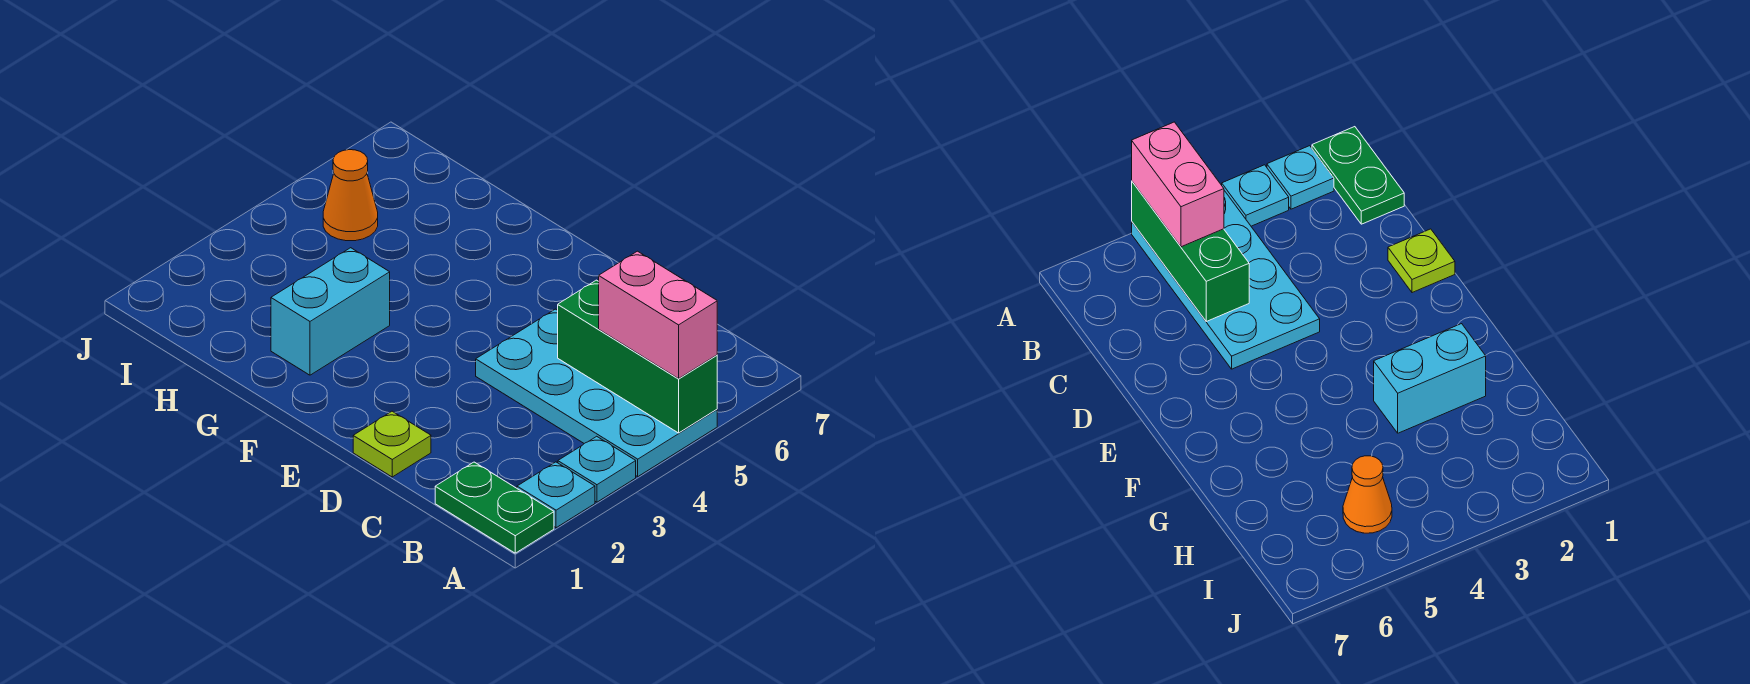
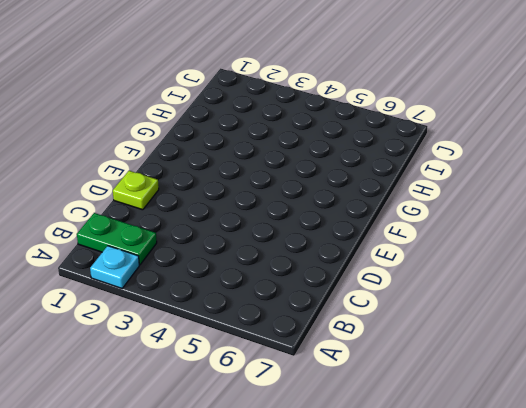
green 1x2 plate [77,213,157,265] -> green 1x2 plate turned to [435,462,554,553]
none -> cyan 1x1 plate [558,436,636,502]
none -> cyan 2x4 plate [476,309,717,476]

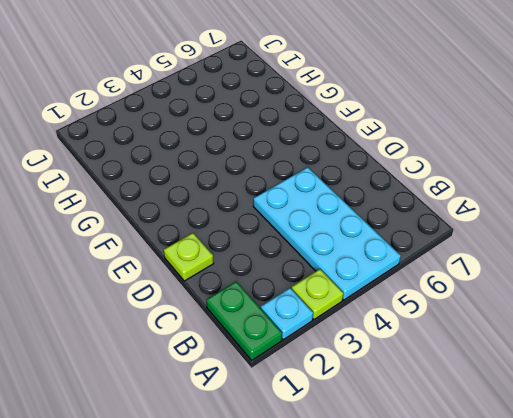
lime 1x1 plate [292,269,343,320] -> cyan 1x1 plate [558,436,636,502]
none -> cyan 1x2 brick [271,248,390,375]
none -> orange 1x1 cone [323,150,378,241]

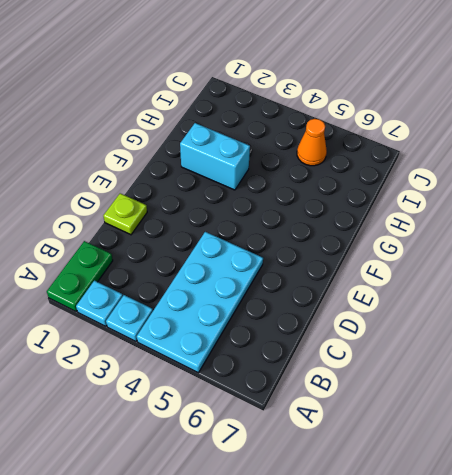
none -> green 1x3 brick [558,280,717,433]
none -> pink 1x2 brick [599,251,717,379]

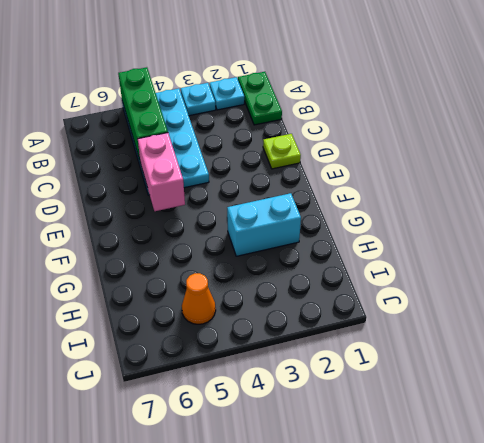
pink 1x2 brick [138,133,185,211] -> pink 1x2 brick moved to [599,251,717,379]

